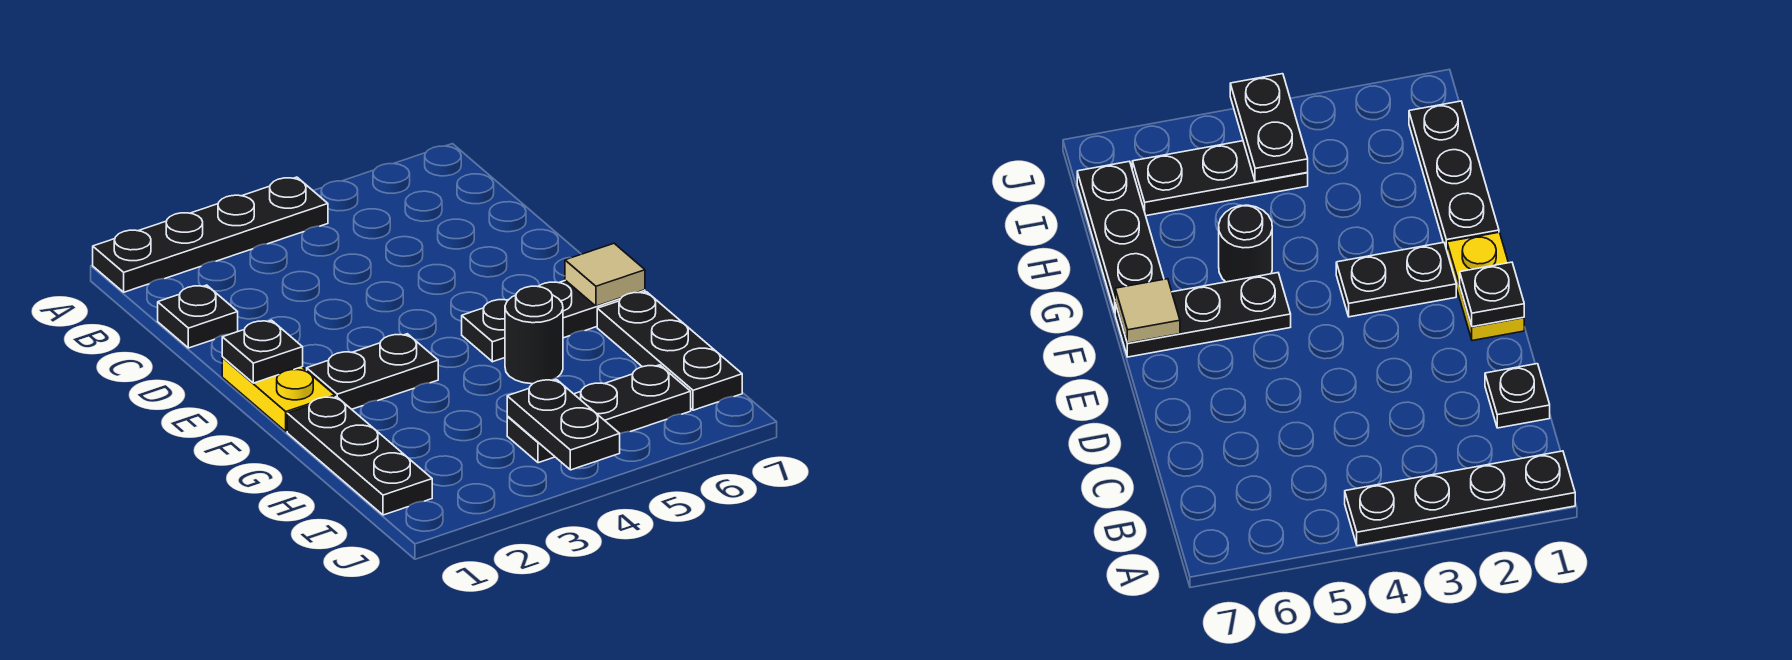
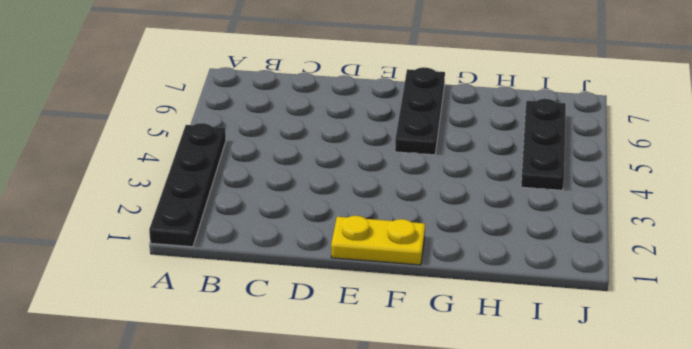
none -> black 1x1 plate [158,285,238,348]
none -> black 1x2 plate [307,334,438,409]
none -> black 1x3 plate [287,397,432,515]

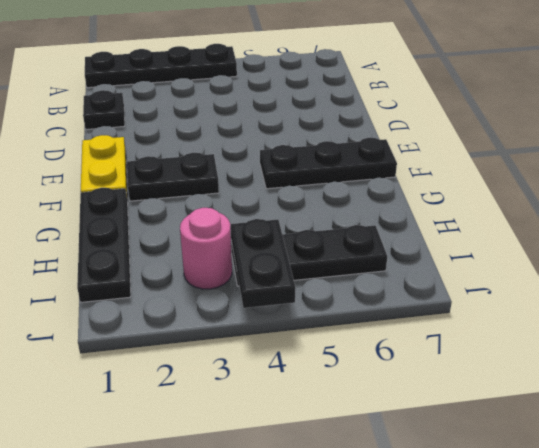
pink 1x1 round brick [180,208,232,289] -> none
none -> black 1x1 round brick [505,286,563,384]
none -> black 1x3 plate [597,292,742,410]
none -> black 1x1 plate [222,320,303,383]

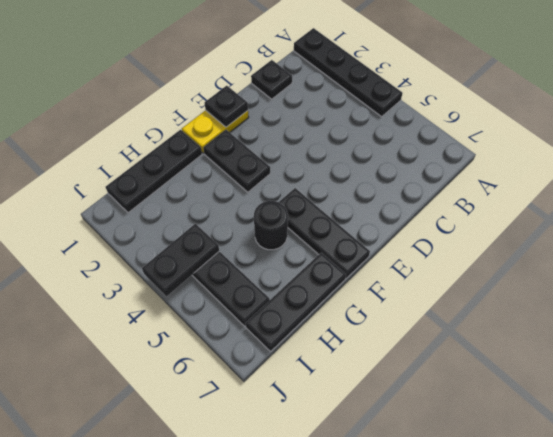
none -> tan 1x1 tile [565,244,645,306]

